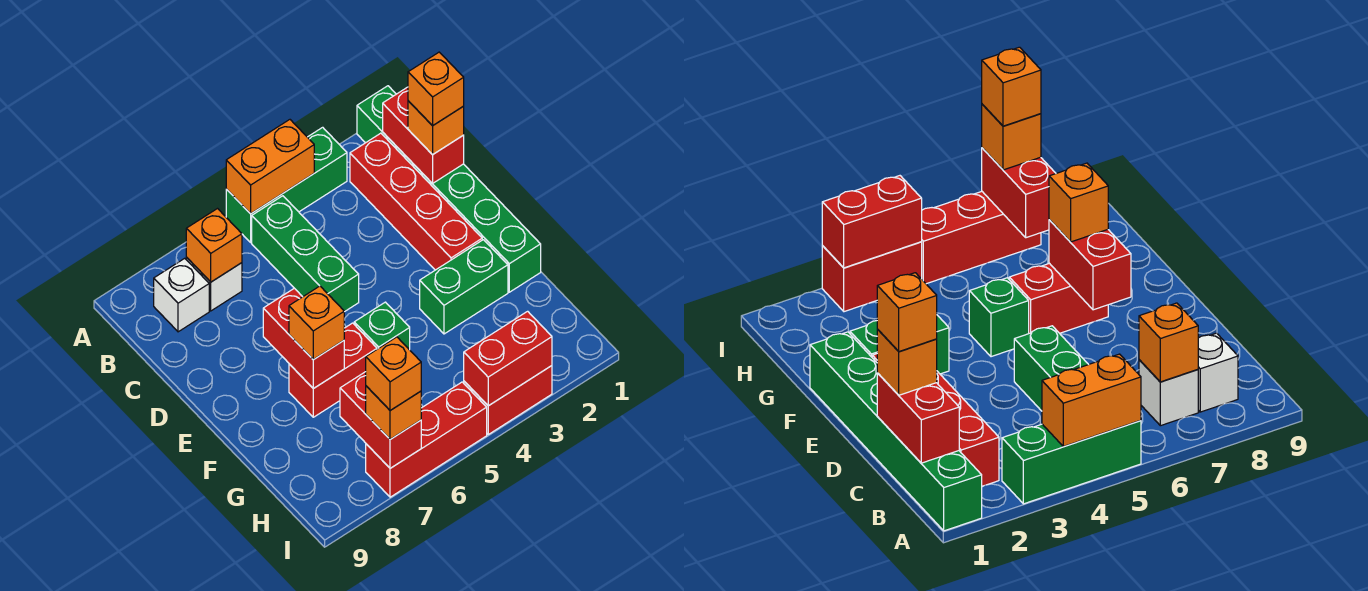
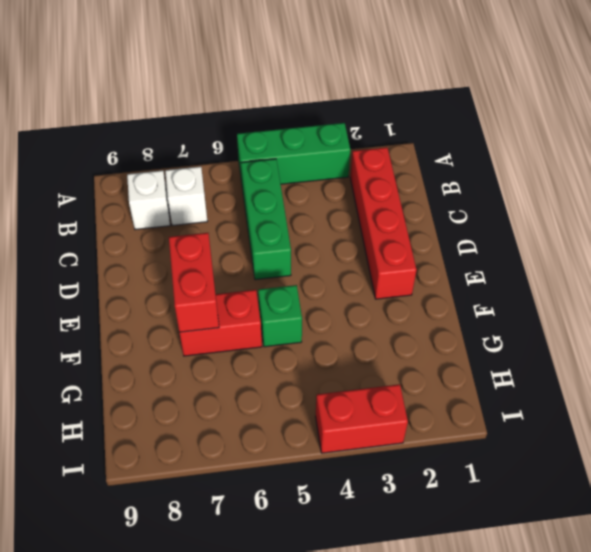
none -> green 1x6 brick [357,86,541,292]
none -> green 1x2 brick [420,240,508,334]
none -> red 1x3 brick [366,382,487,497]

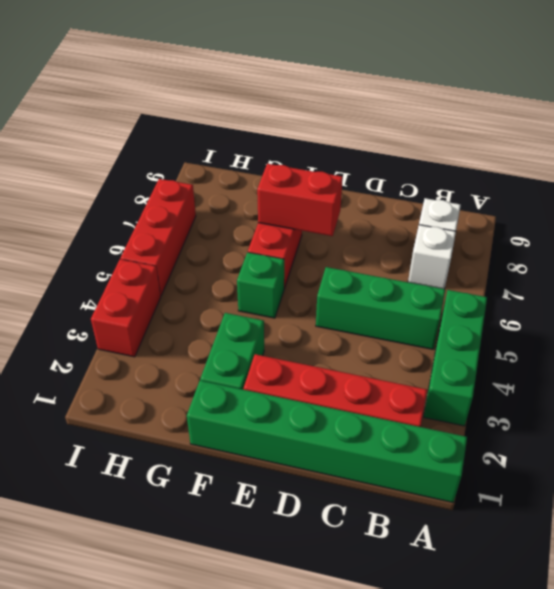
none -> orange 1x2 brick [226,120,314,214]
none -> red 1x2 brick [383,87,464,184]
none -> orange 1x1 brick [186,209,242,282]

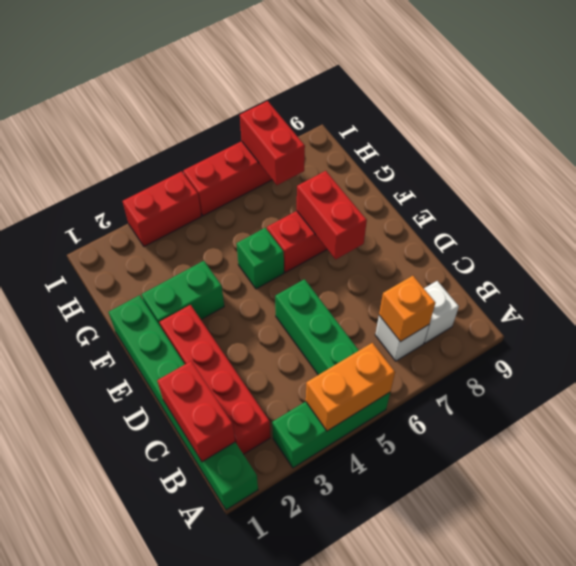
none -> red 1x2 brick [464,311,552,406]
none -> orange 1x1 brick [408,101,464,155]
none -> orange 1x1 brick [289,286,344,360]

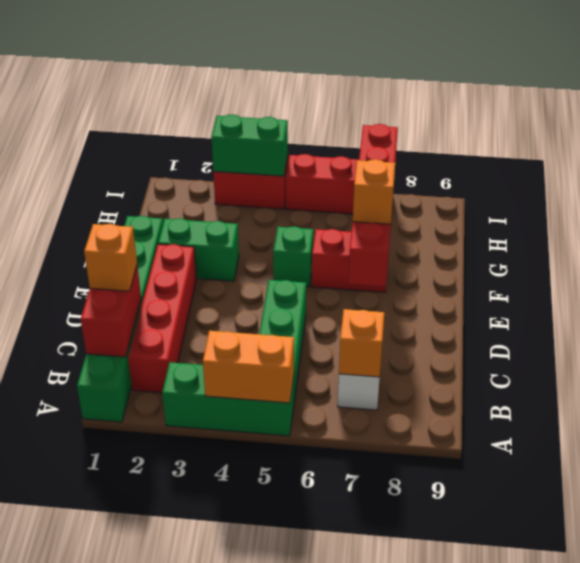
green 1x2 brick [211,114,288,176] -> red 1x2 brick [464,311,552,406]
none -> white 1x1 brick [154,258,209,332]
none -> orange 1x1 brick [366,386,421,439]
none -> orange 1x1 brick [408,52,464,126]

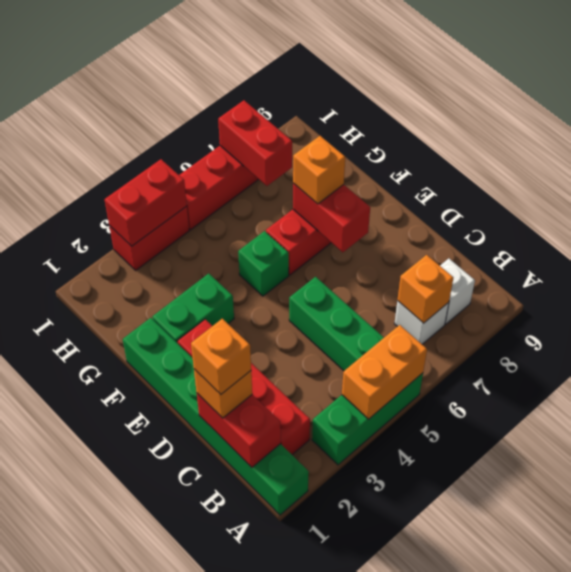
none -> orange 1x1 brick [366,386,421,439]
none -> orange 1x1 brick [366,337,421,411]

